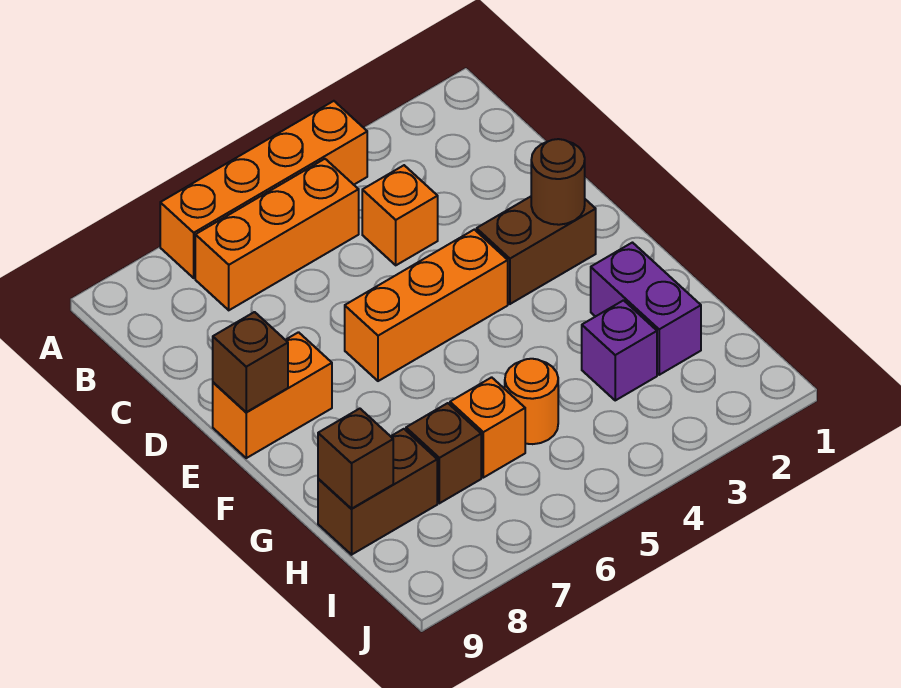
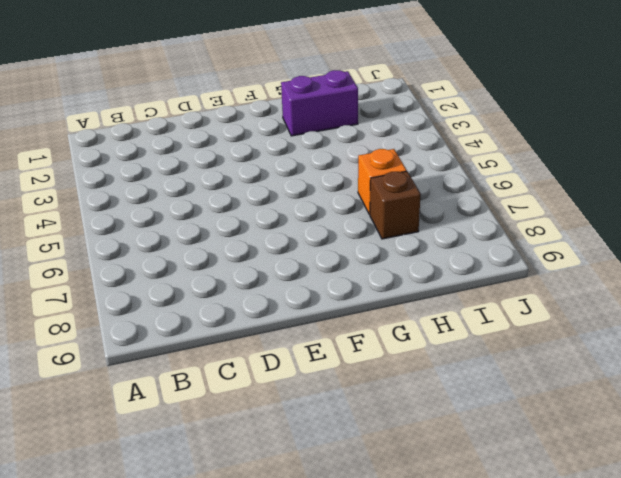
none -> orange 1x4 brick [160,101,367,278]
none -> orange 1x3 brick [195,159,359,310]
none -> orange 1x1 brick [362,165,438,265]

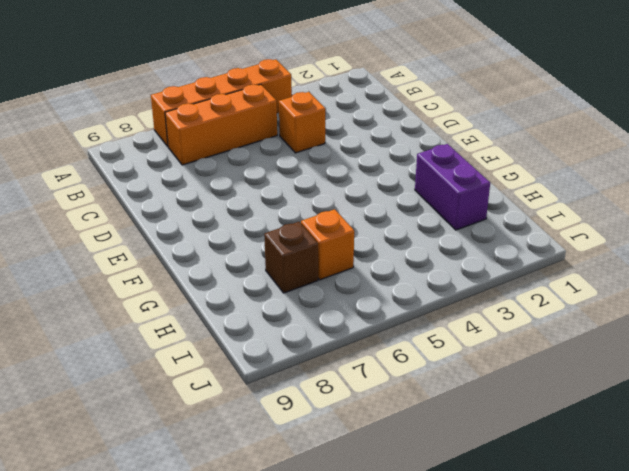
none -> brown 1x2 brick [477,197,596,304]
none -> orange 1x3 brick [345,230,508,381]
none -> orange 1x2 brick [213,332,332,458]

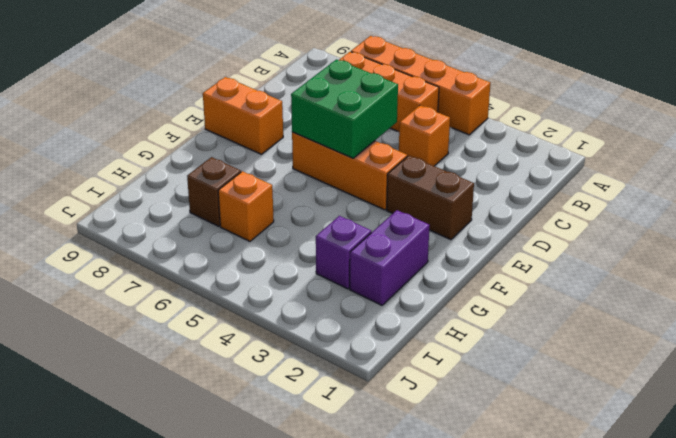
green 2x2 brick [291,60,398,158] -> none
none -> orange 1x1 round brick [505,359,558,444]
none -> brown 1x2 brick [318,429,437,555]
none -> brown 1x1 round brick [531,139,585,225]

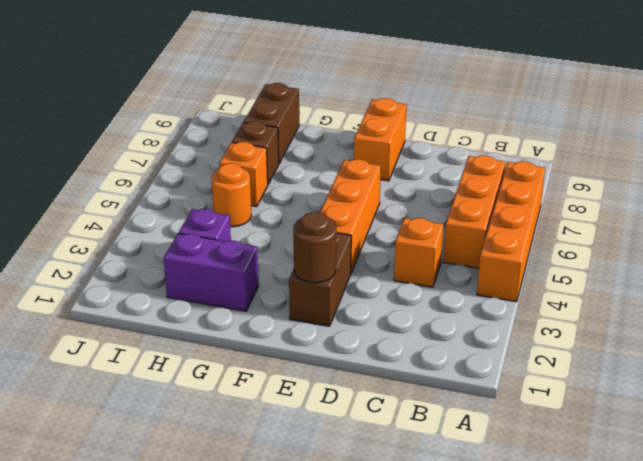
none -> brown 1x1 brick [213,312,288,412]
none -> brown 1x1 brick [318,409,393,509]

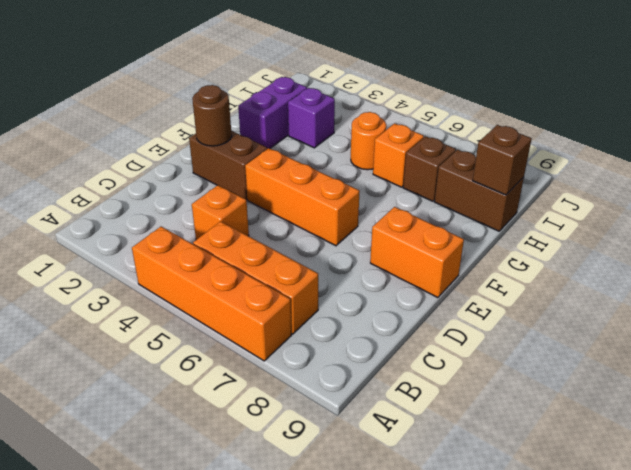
none -> brown 1x1 brick [213,312,288,412]

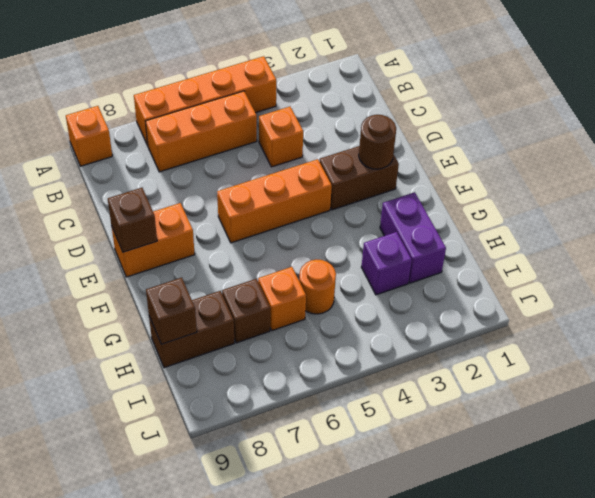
orange 1x1 brick [66,106,112,166] -> none

